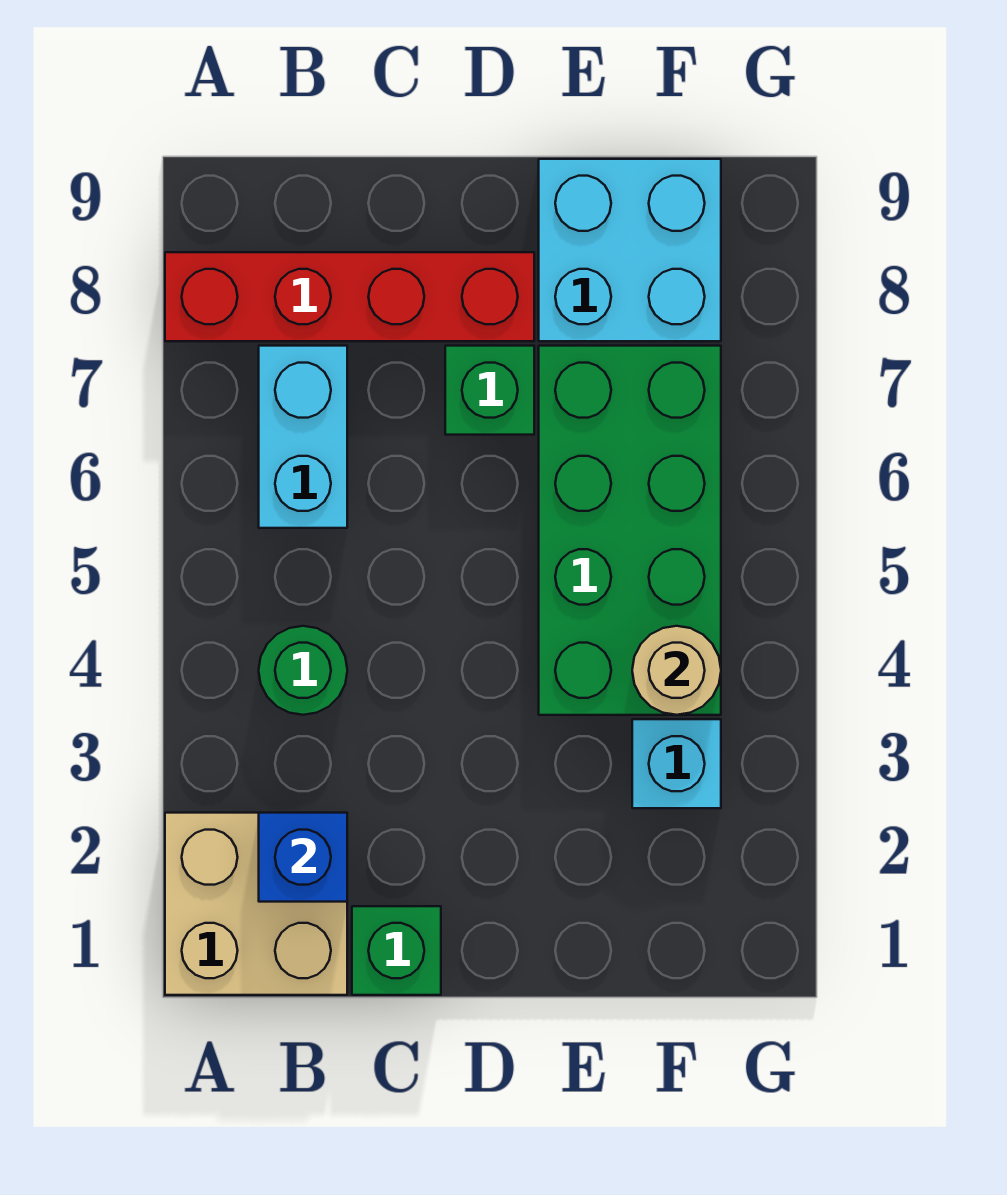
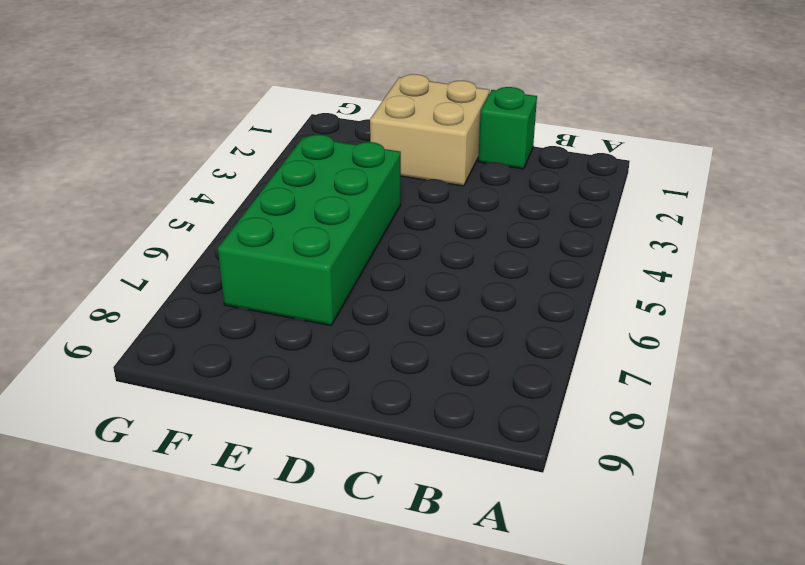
tan 2x2 brick [370,74,489,186] -> tan 2x2 brick moved to [165,813,347,995]
none -> red 1x4 brick [165,252,534,341]
none -> green 1x1 round brick [259,626,347,715]

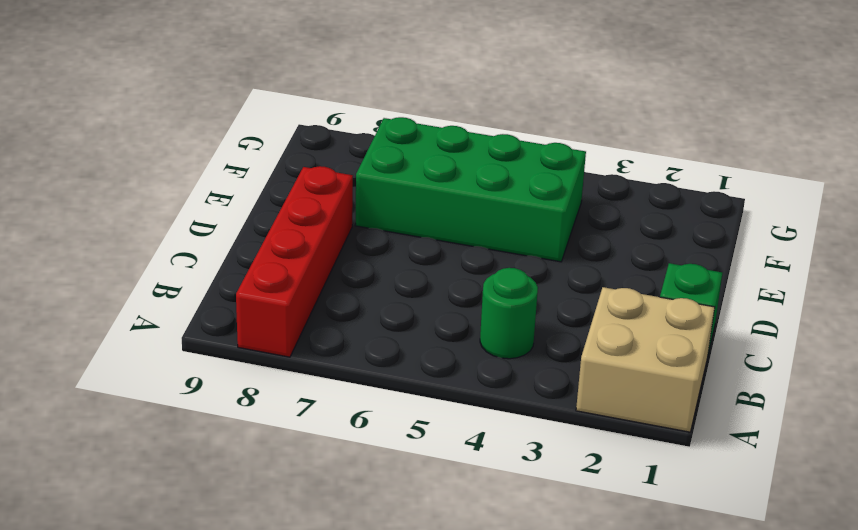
none -> cyan 1x2 brick [259,346,347,528]
none -> green 1x1 brick [445,346,534,435]

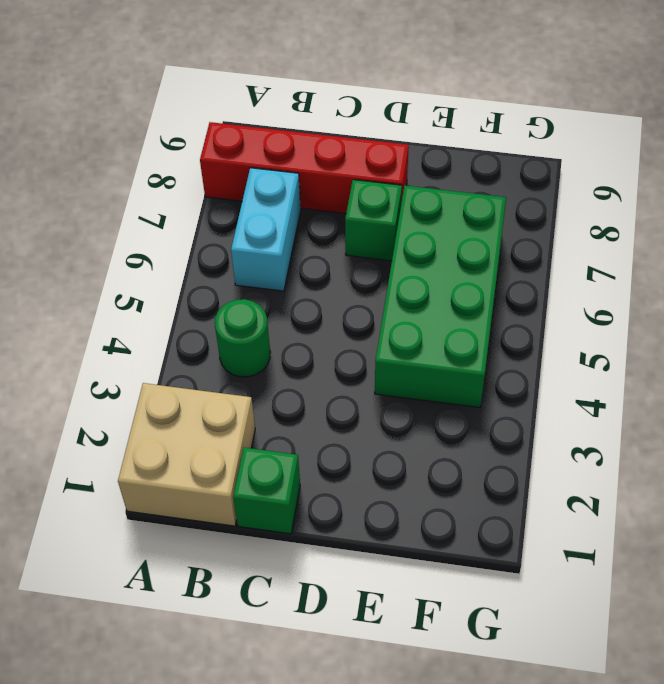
none -> cyan 2x2 brick [539,159,721,341]
none -> cyan 1x1 brick [632,719,721,808]

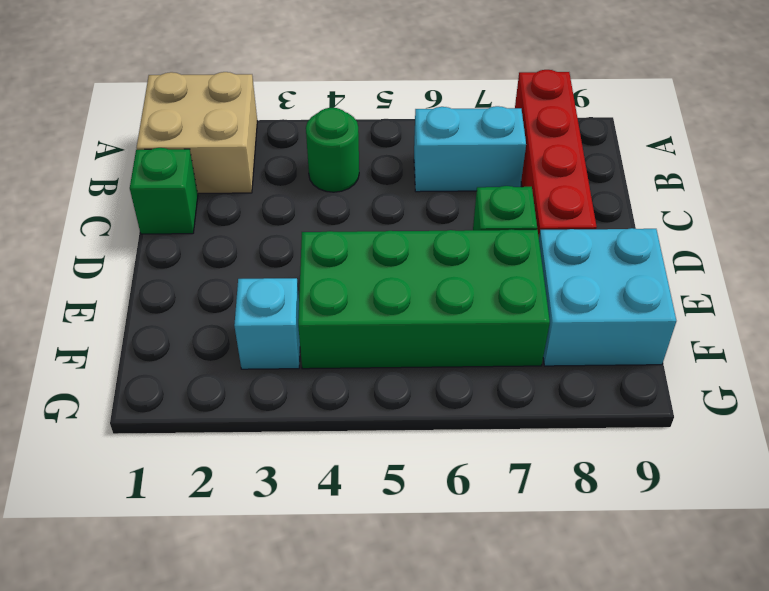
none -> blue 1x1 brick [259,813,347,902]
none -> tan 1x1 round brick [632,626,721,715]

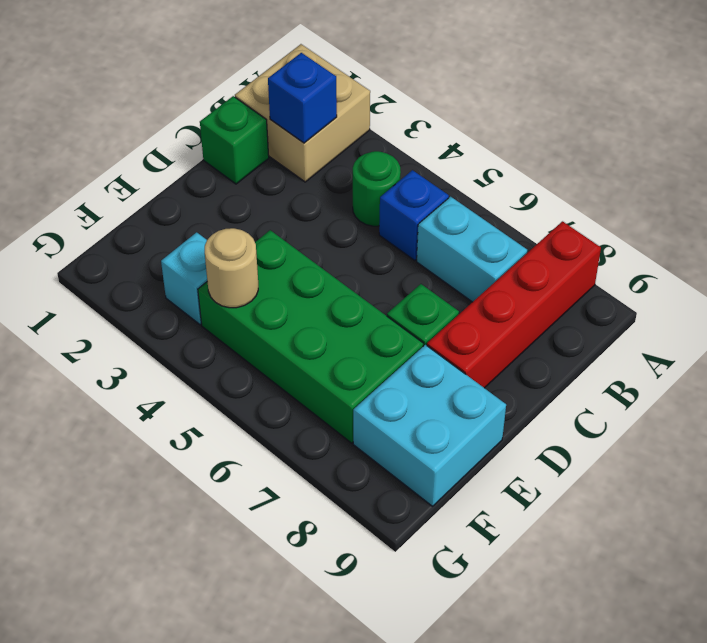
blue 1x1 brick [379,170,449,260] -> none

